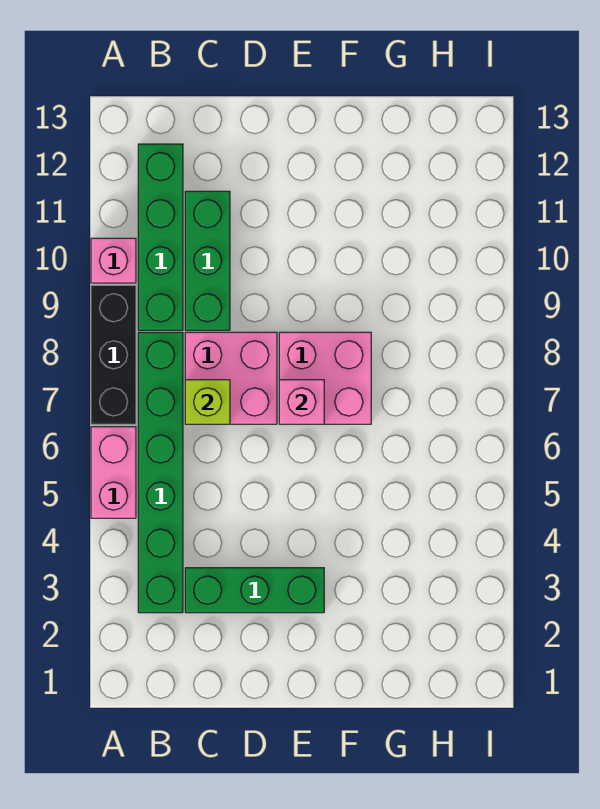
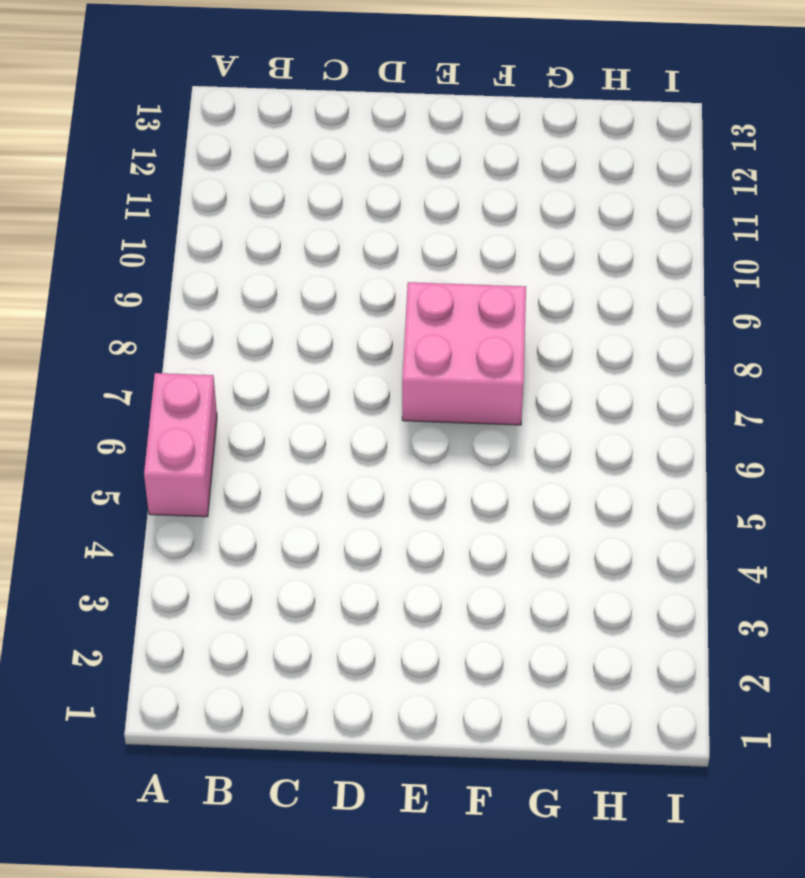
none -> black 1x3 brick [91,285,136,424]
none -> pink 1x1 brick [91,238,136,283]

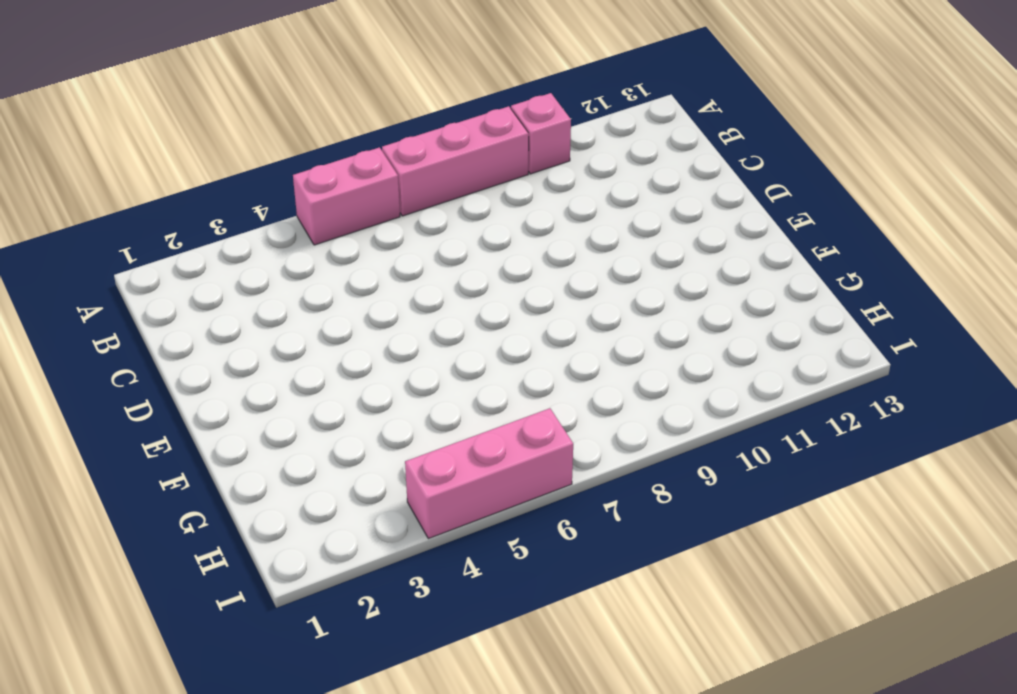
pink 1x3 brick [382,106,529,216] -> black 1x3 brick [91,285,136,424]
pink 1x3 brick [405,408,573,539] -> none
none -> green 1x6 brick [138,332,183,613]
none -> green 1x4 brick [138,144,183,330]

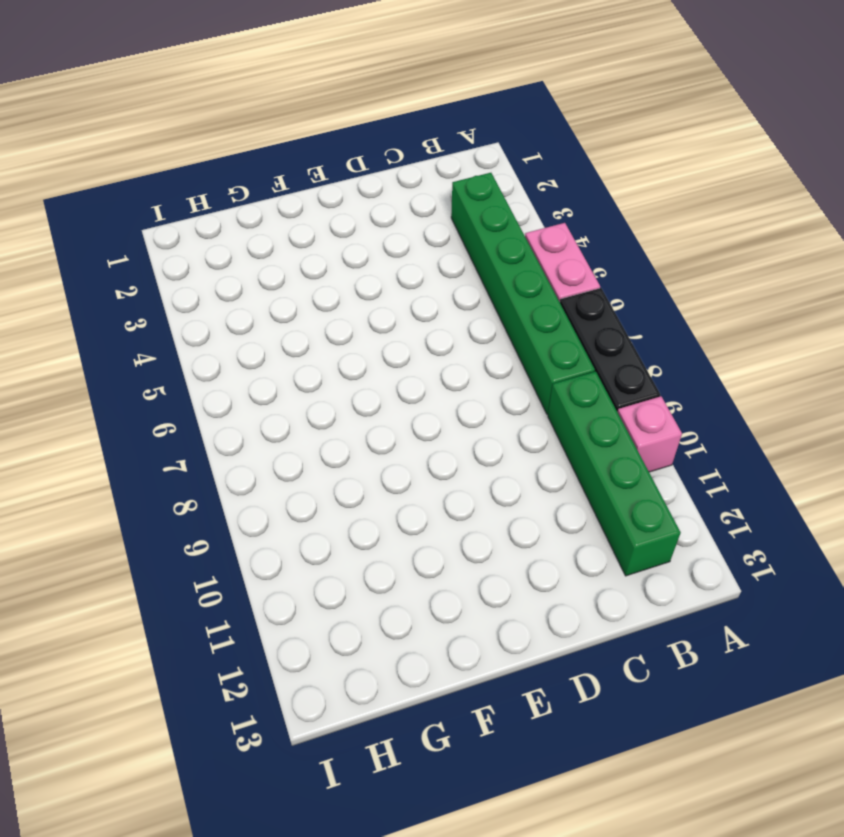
none -> green 1x3 brick [185,568,324,613]
none -> pink 2x2 brick [185,332,277,424]

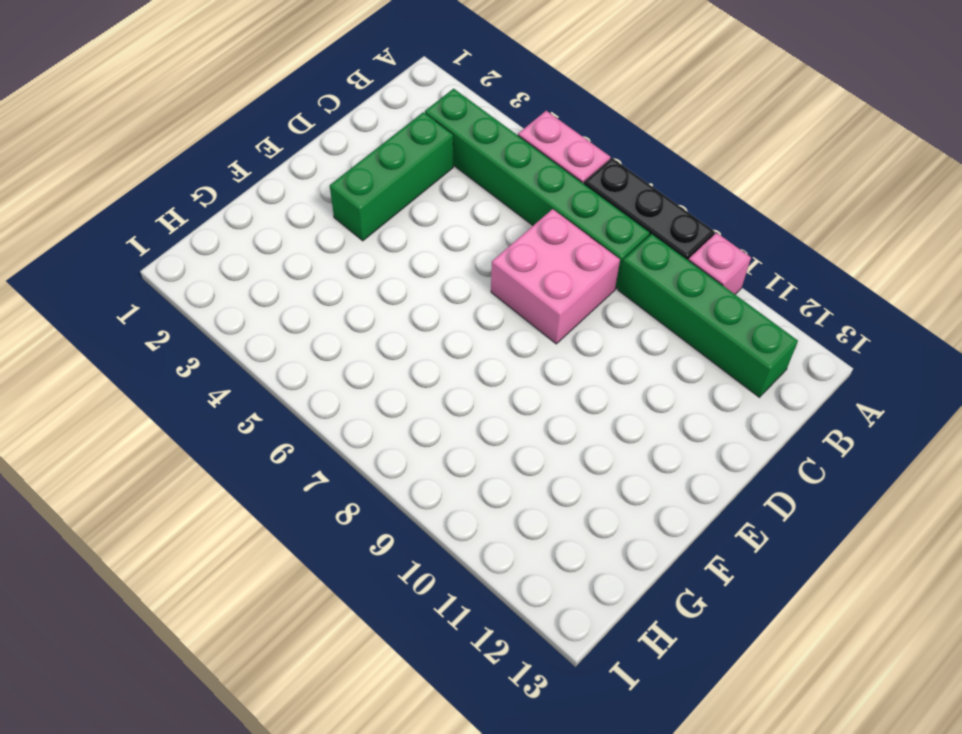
none -> green 1x3 brick [185,191,230,330]
none -> pink 2x2 brick [279,332,371,424]

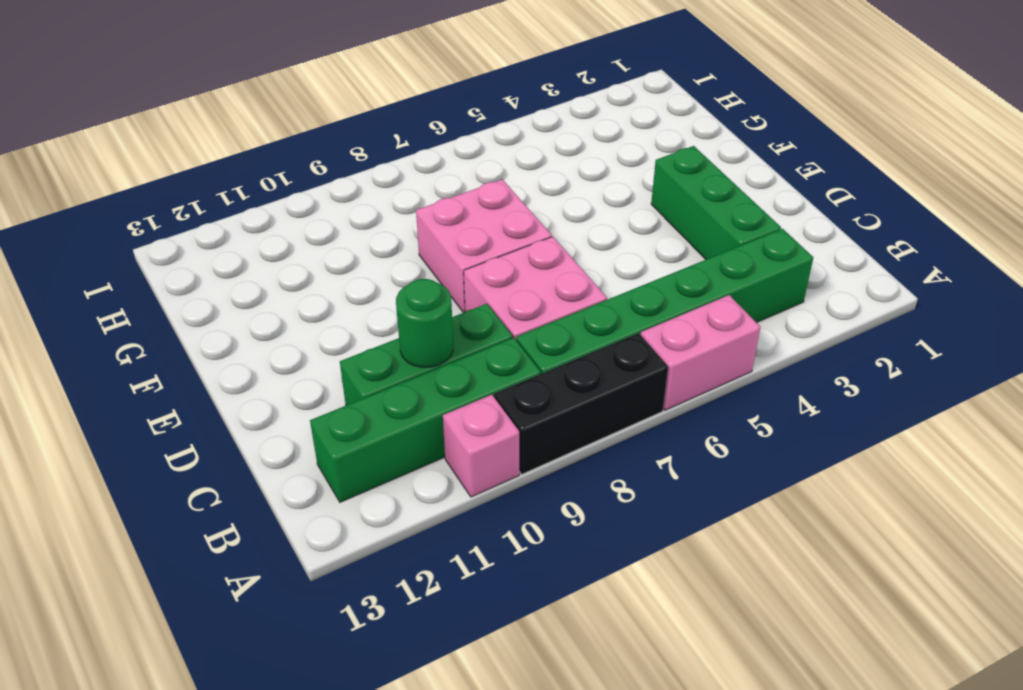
green 1x1 round brick [396,279,453,368] -> none
none -> lime 1x1 brick [185,380,230,424]
none -> pink 1x1 brick [279,380,324,424]

